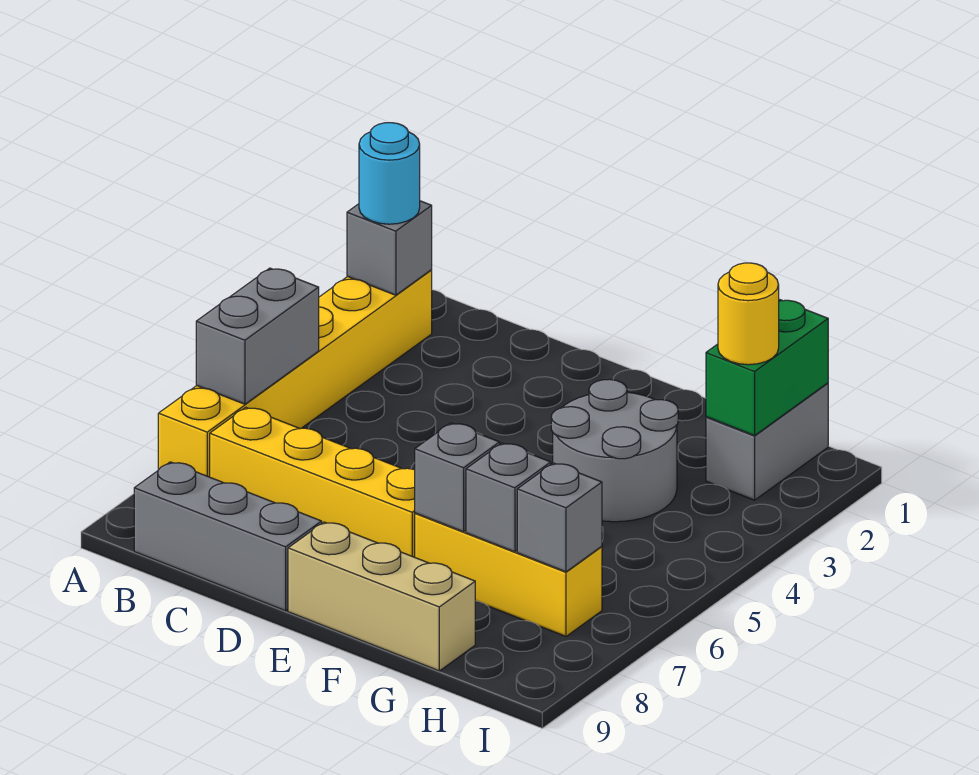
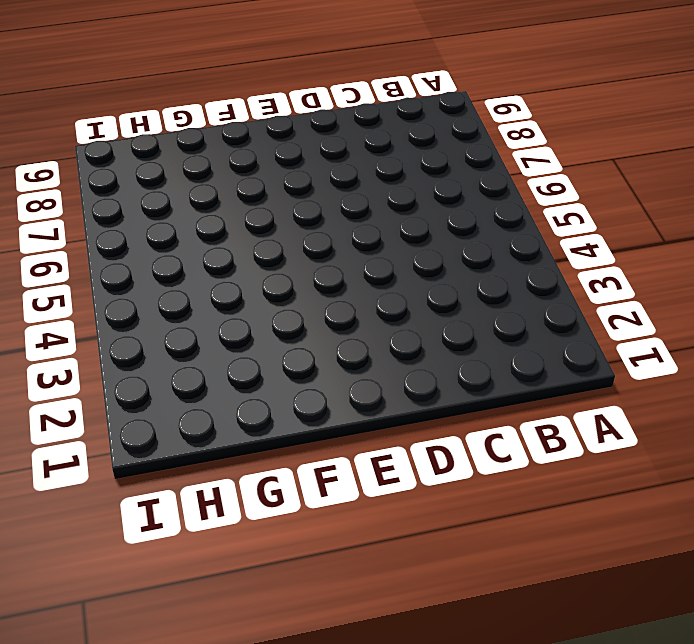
none -> yellow 1x6 brick [158,270,432,477]
none -> yellow 1x4 brick [210,407,415,557]
none -> grey 1x3 brick [134,462,322,611]

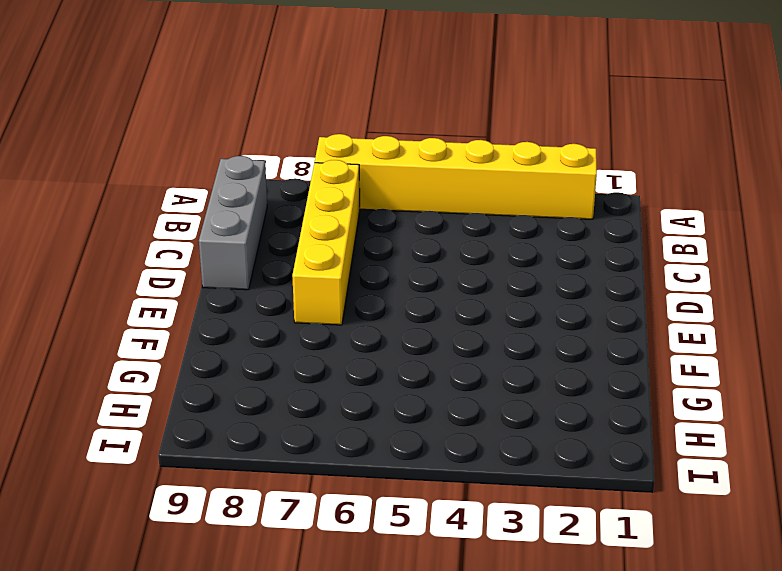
none -> tan 1x3 brick [288,522,475,671]
none -> grey 2x2 round brick [551,379,678,522]
none -> yellow 1x3 brick [415,513,602,636]

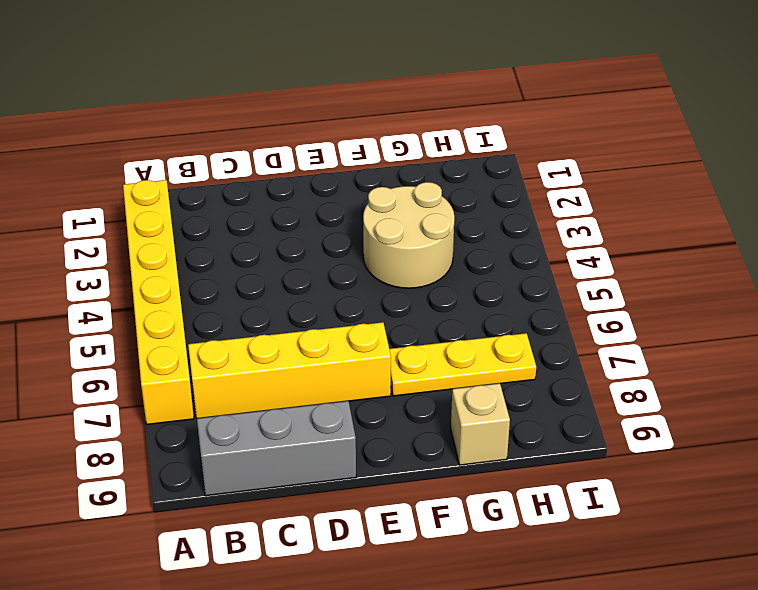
tan 2x2 round brick [363,182,454,288] -> grey 2x2 round brick [551,379,678,522]
yellow 1x3 plate [389,333,536,396] -> yellow 1x3 brick [415,513,602,636]
tan 1x1 brick [451,383,510,465] -> tan 1x3 brick [288,522,475,671]
none -> grey 1x2 brick [706,383,828,500]
none -> grey 1x1 brick [347,201,432,295]
none -> grey 1x2 brick [196,268,319,404]

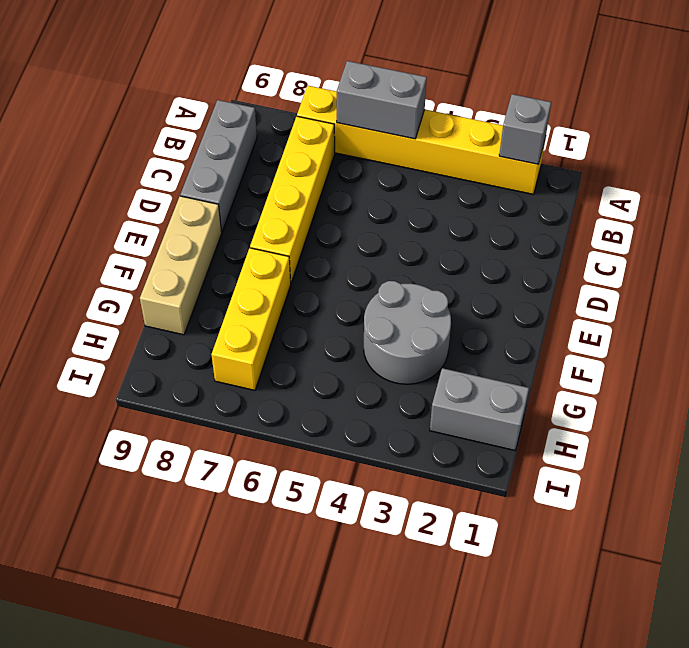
none -> grey 1x1 brick [415,423,500,532]
none -> grey 1x1 brick [466,443,551,552]
none -> green 1x2 brick [706,300,828,435]

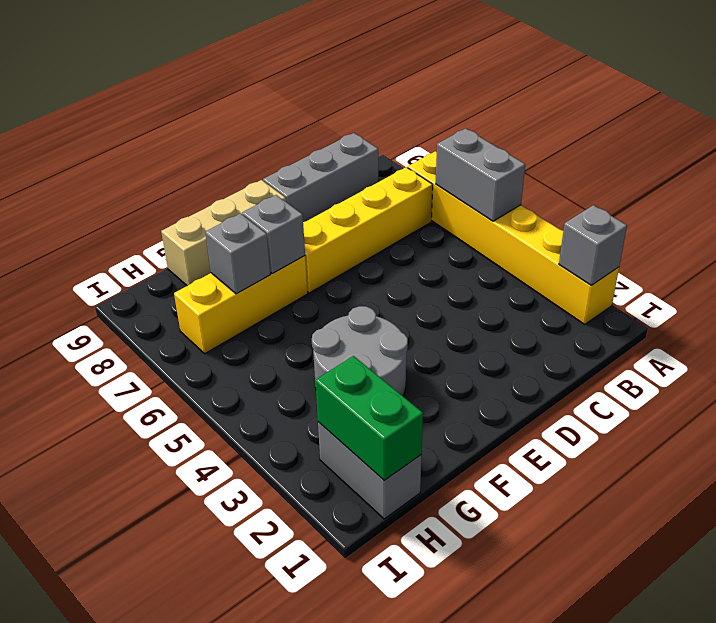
none -> grey 1x1 brick [517,463,602,572]
none -> cyan 1x1 round brick [359,123,420,224]
none -> yellow 1x1 round brick [718,263,779,365]

